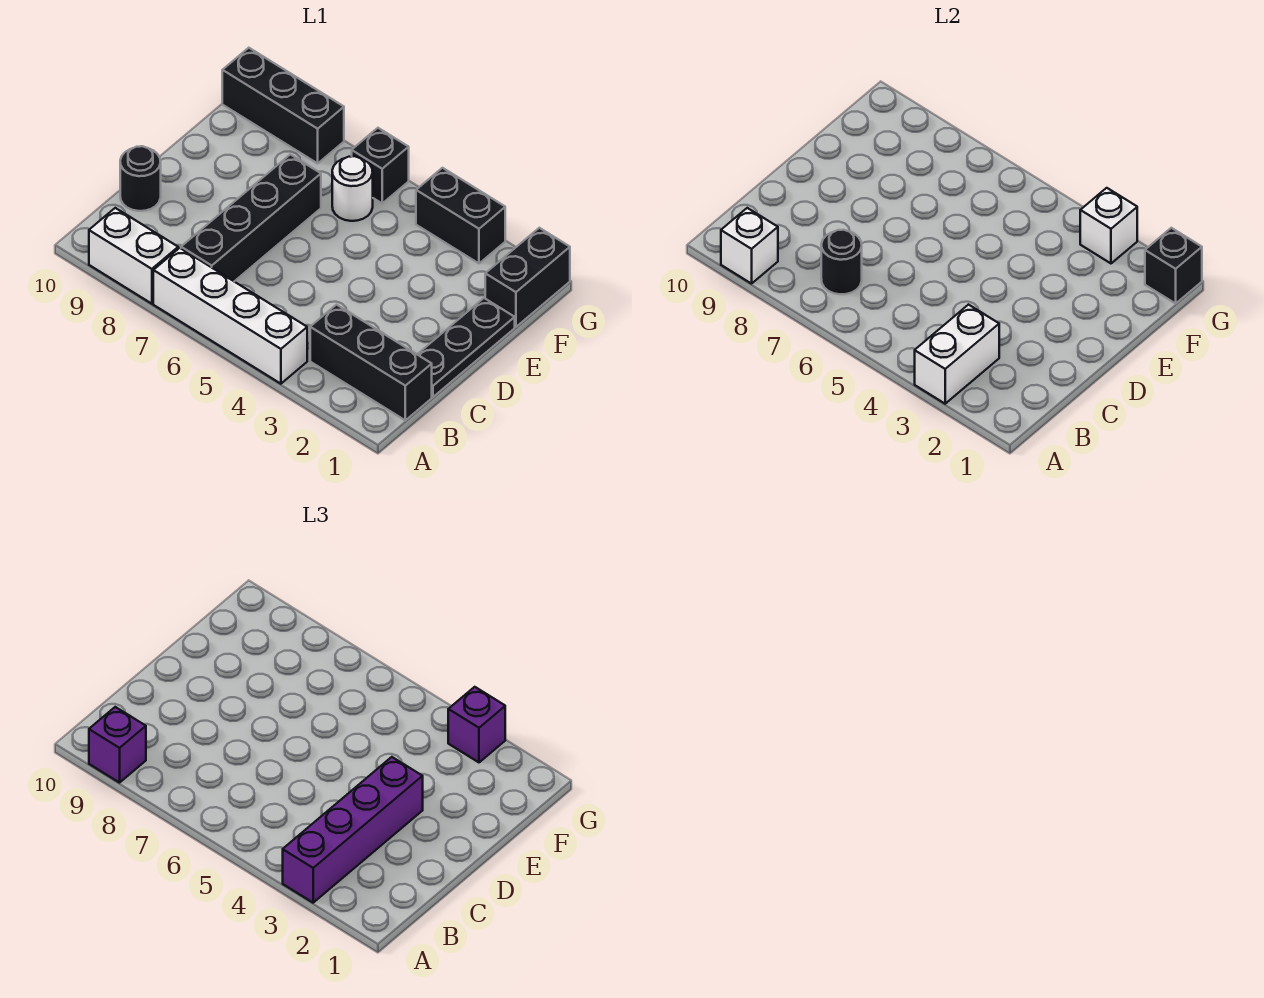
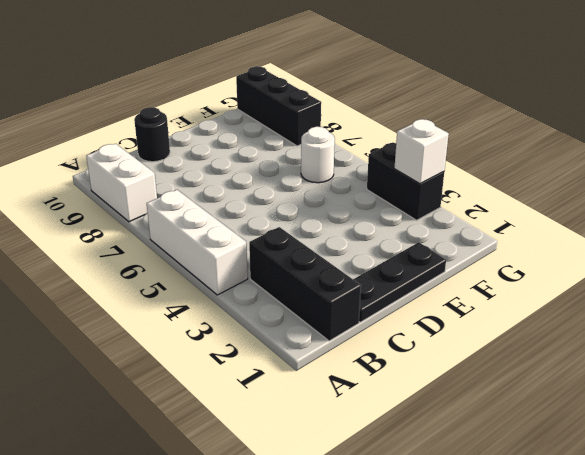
white 1x3 brick [147,190,248,295] -> white 1x4 brick [153,248,307,384]
none -> black 1x4 brick [181,154,321,281]
none -> black 1x2 brick [485,228,570,327]
none -> black 1x1 brick [352,128,409,203]

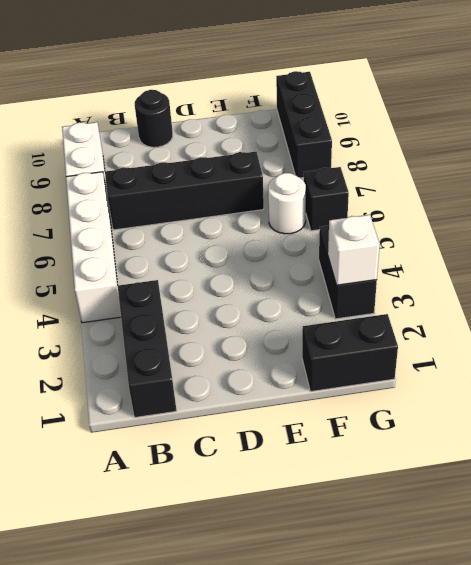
none -> black 1x3 plate [417,298,515,397]
none -> white 1x2 brick [915,305,999,404]
none -> white 1x1 brick [721,208,778,284]

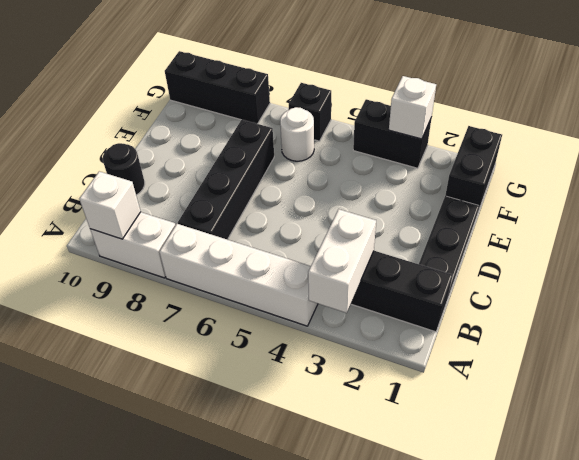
none -> black 1x1 round brick [821,230,862,294]
none -> black 1x1 brick [1145,228,1202,303]
none -> purple 1x4 brick [283,757,423,903]

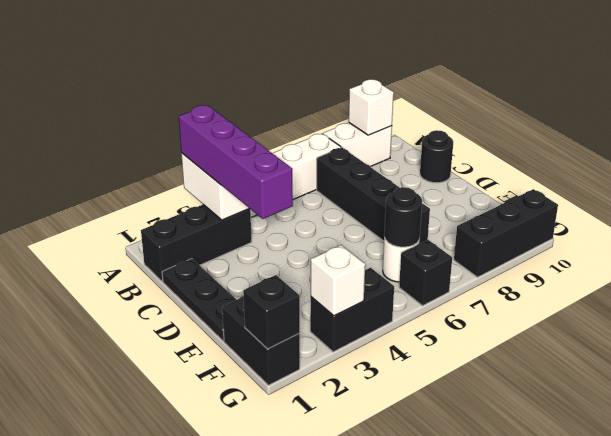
black 1x1 round brick [384,187,422,247] -> black 1x1 round brick moved to [821,230,862,294]
none -> purple 1x1 brick [89,707,146,783]
none -> purple 1x1 brick [448,687,505,762]

